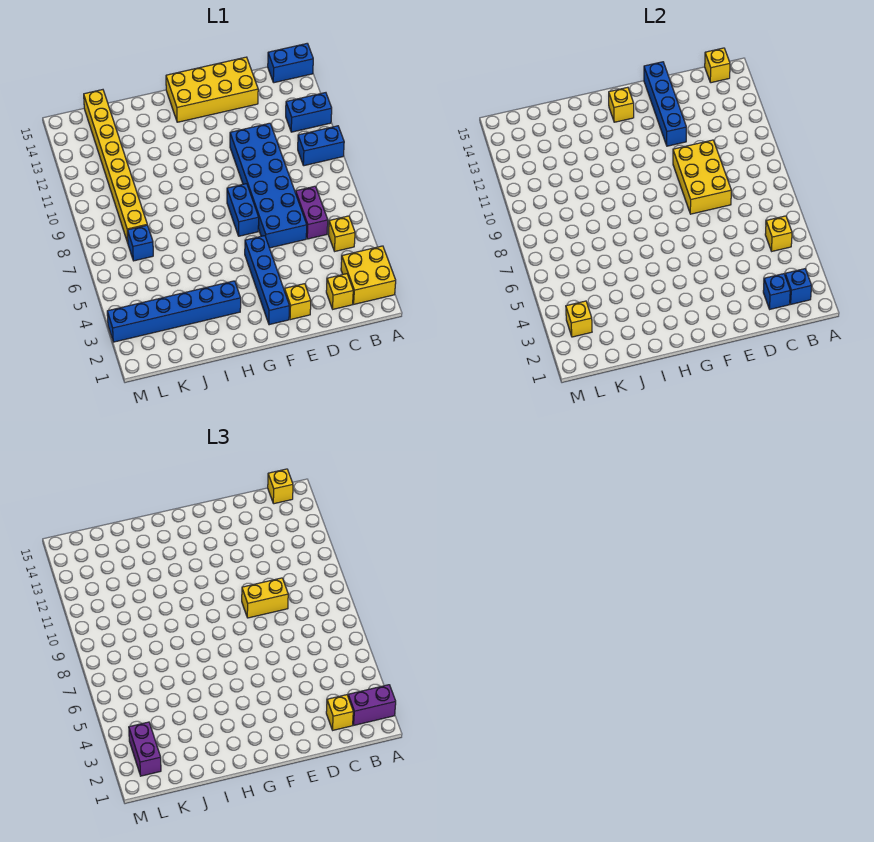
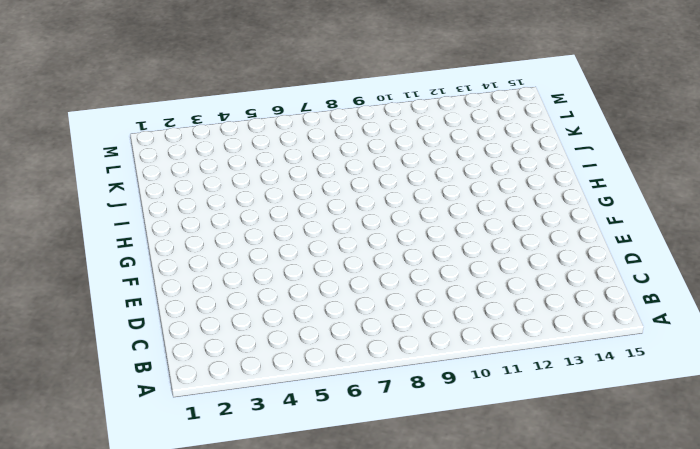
none -> yellow 2x2 brick [341,246,396,304]
none -> blue 1x2 brick [298,126,344,166]
none -> blue 1x2 brick [286,93,332,132]

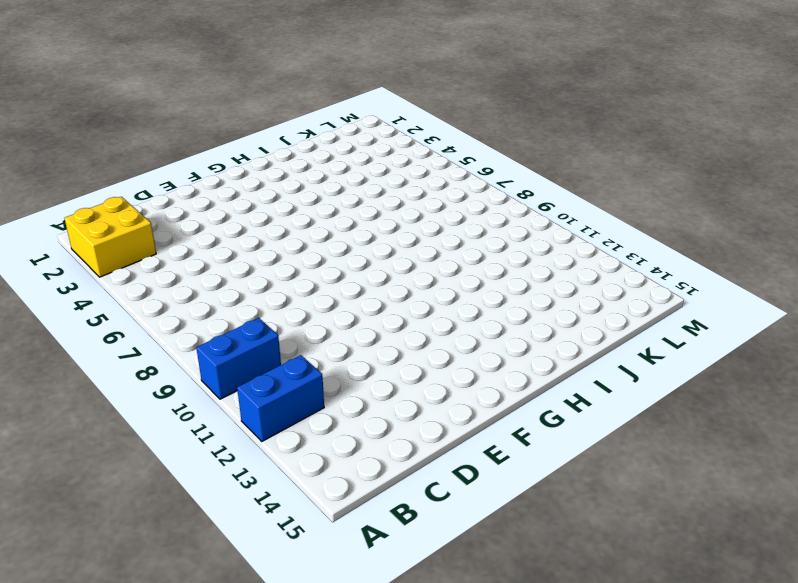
none -> blue 1x2 brick [268,43,313,83]
none -> yellow 1x1 brick [328,216,355,251]
none -> yellow 1x1 brick [326,274,353,309]

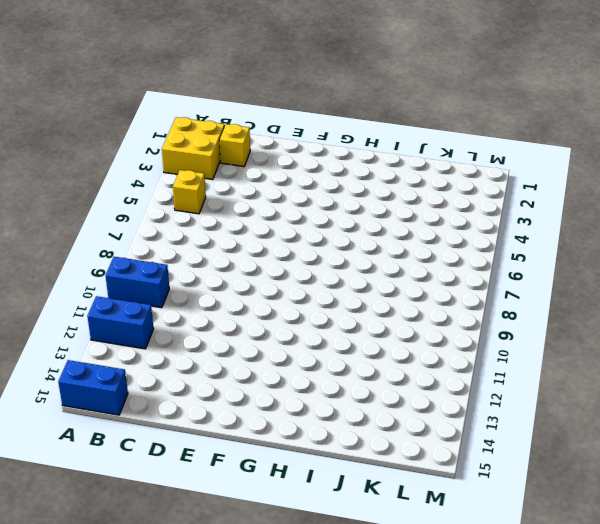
none -> purple 1x2 brick [296,186,328,239]
none -> blue 2x6 brick [230,123,307,248]
none -> yellow 2x4 brick [166,57,258,122]

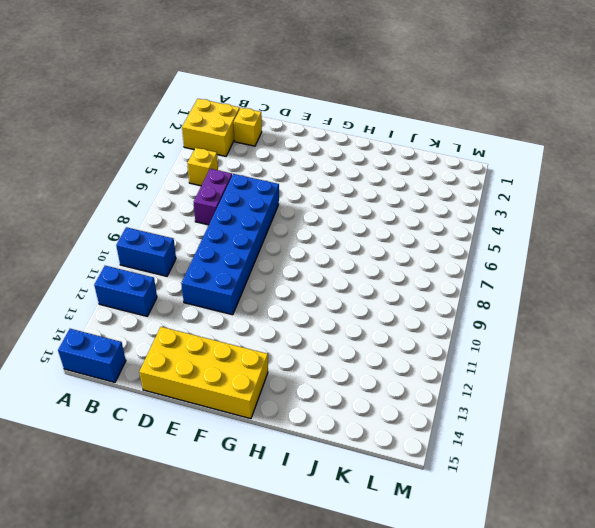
none -> yellow 1x1 brick [285,284,311,320]
none -> blue 1x4 brick [245,236,289,325]
none -> blue 1x2 brick [227,184,259,236]

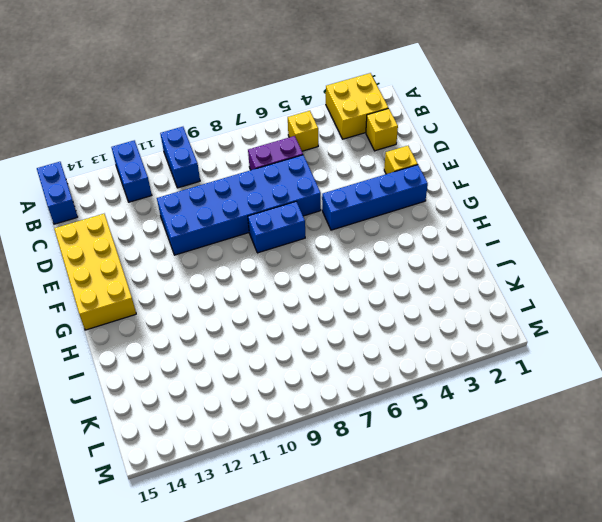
none -> blue 1x6 brick [107,281,241,342]
none -> blue 1x1 brick [127,225,153,261]
none -> yellow 1x8 brick [84,90,147,243]

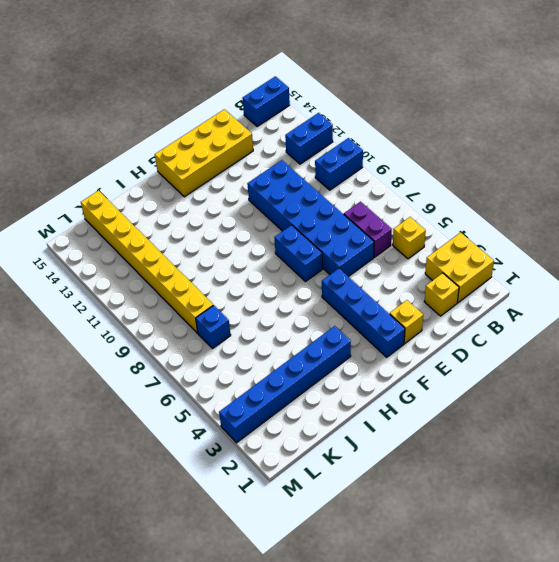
none -> blue 1x1 brick [785,269,812,304]
none -> yellow 1x1 brick [765,216,792,251]
none -> yellow 1x1 brick [705,48,730,83]

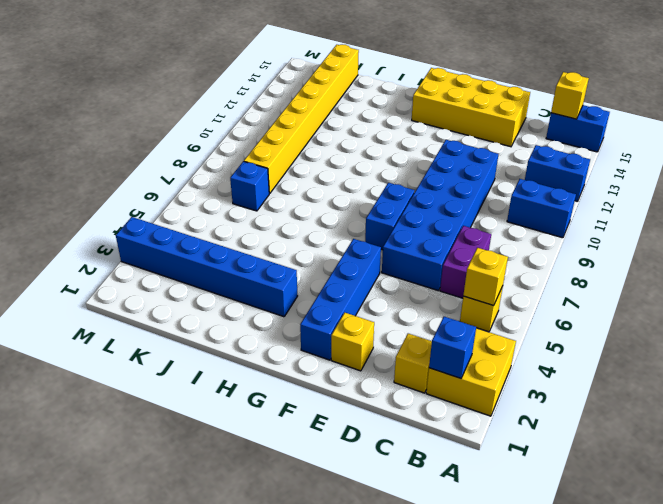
none -> blue 1x1 brick [763,274,790,309]
none -> yellow 2x3 brick [673,140,731,214]
none -> blue 1x4 brick [644,62,686,146]

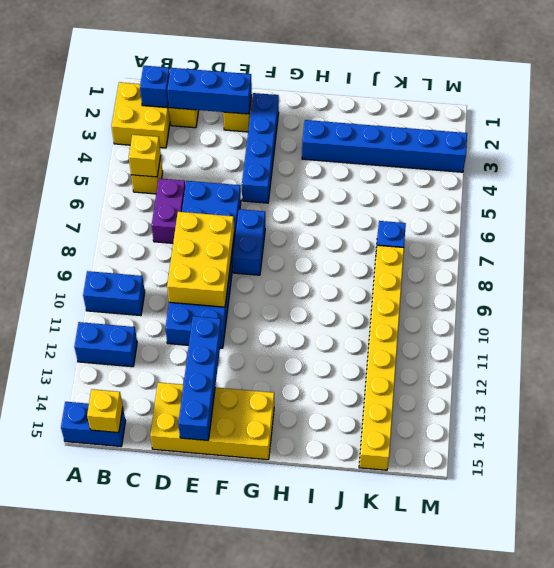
blue 1x3 brick [167,68,252,114] -> blue 1x1 brick [763,274,790,309]
none -> yellow 1x1 brick [609,87,634,122]
none -> yellow 1x1 brick [566,301,592,337]
none -> purple 1x2 brick [348,685,396,725]

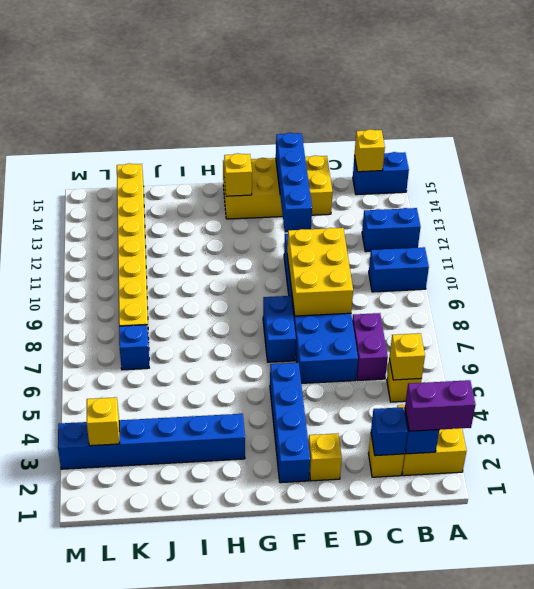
none -> yellow 1x1 brick [268,469,293,504]
none -> yellow 1x1 brick [326,695,353,730]
none -> yellow 1x2 brick [242,578,288,618]

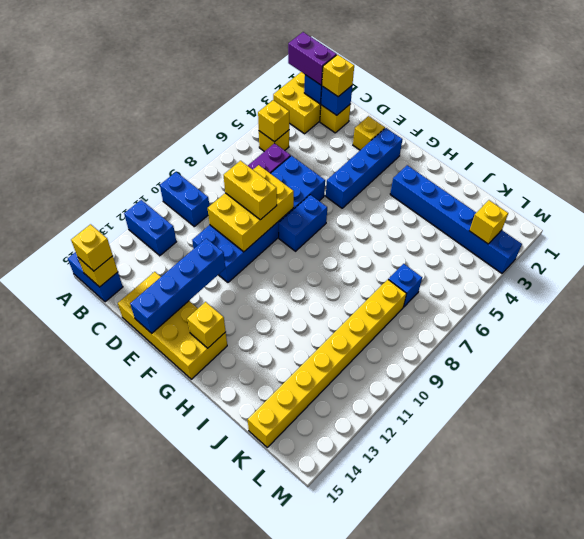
none -> purple 1x2 brick [129,722,161,776]

